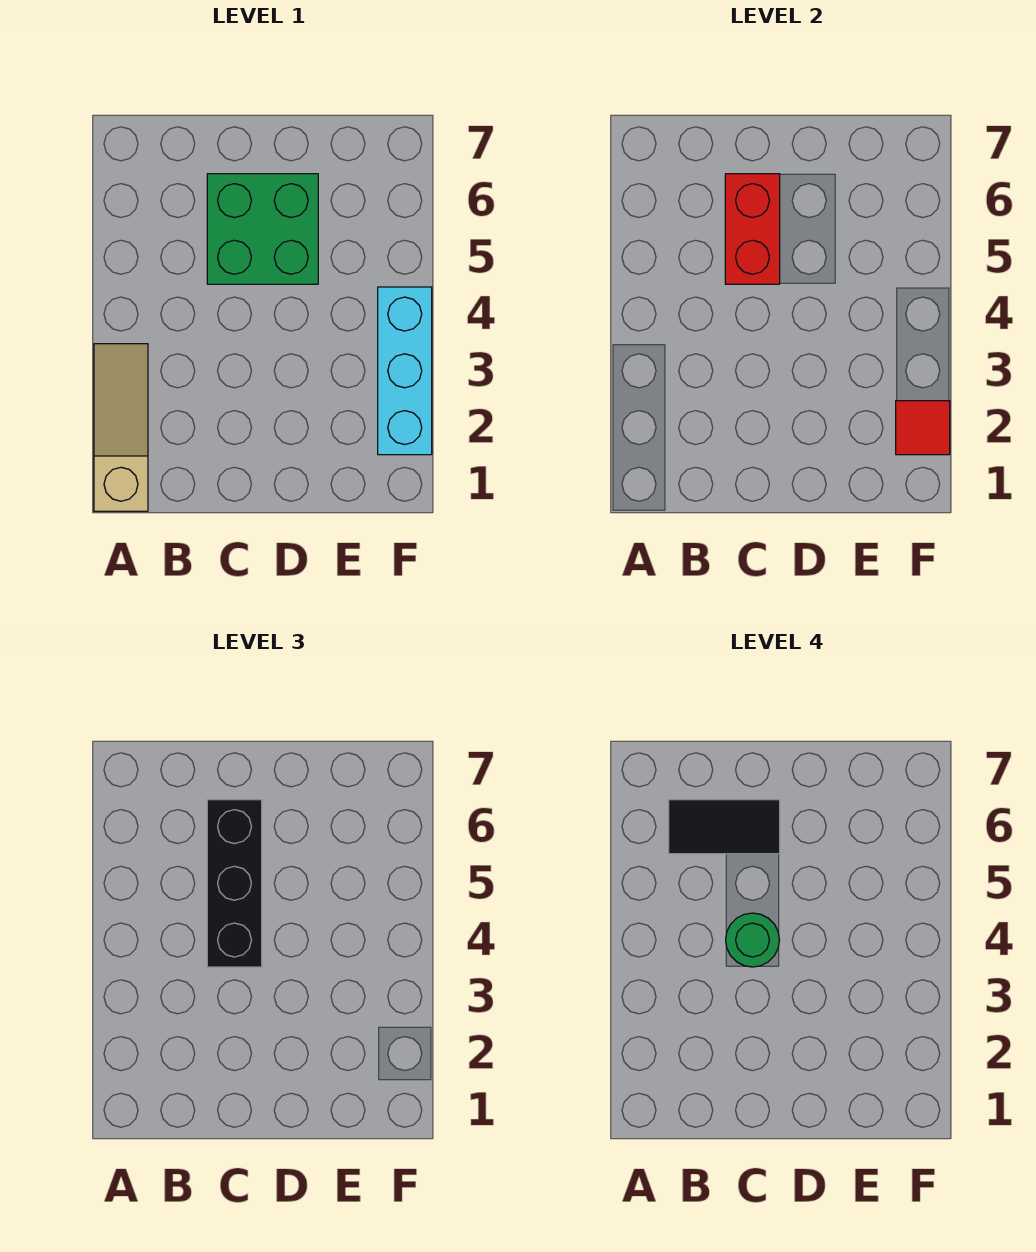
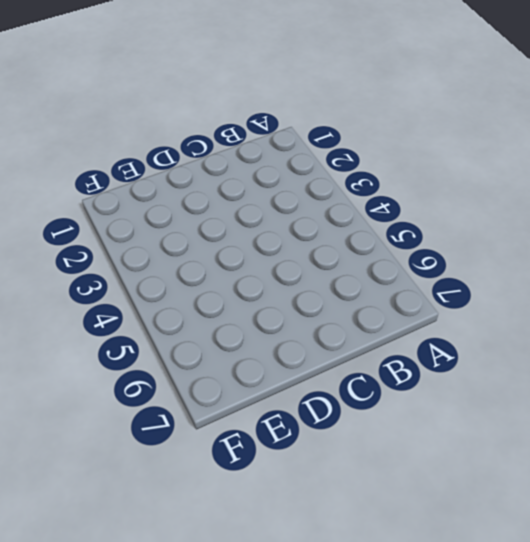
none -> tan 1x3 slope [94,344,148,511]
none -> green 2x2 brick [207,174,318,284]

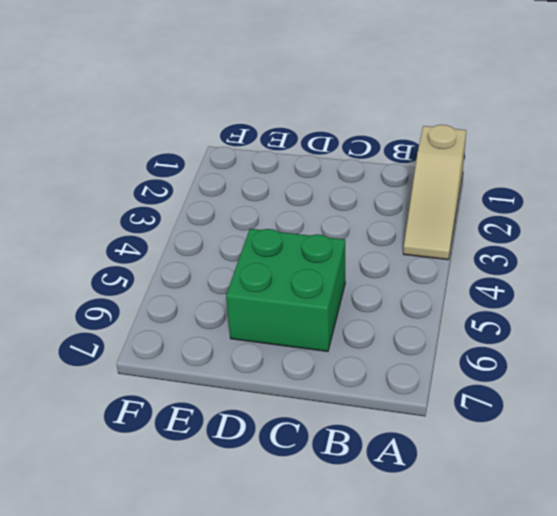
none -> cyan 1x3 brick [378,287,432,455]
none -> red 1x2 brick [725,174,780,284]

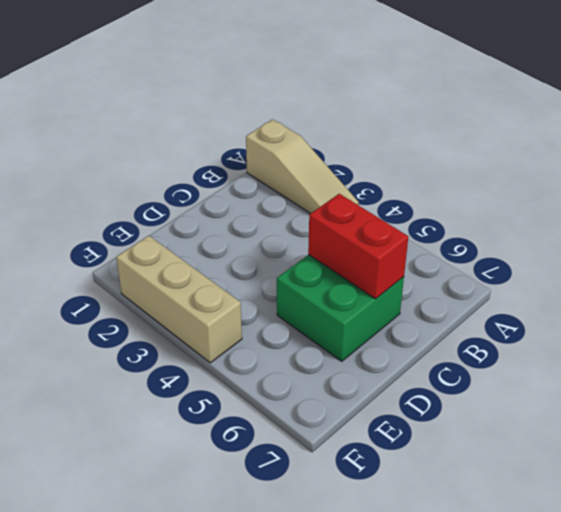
tan 1x3 brick [116,236,242,363] -> cyan 1x3 brick [378,287,432,455]
none -> red 1x1 tile [896,401,950,455]
none -> black 1x3 brick [207,800,262,967]

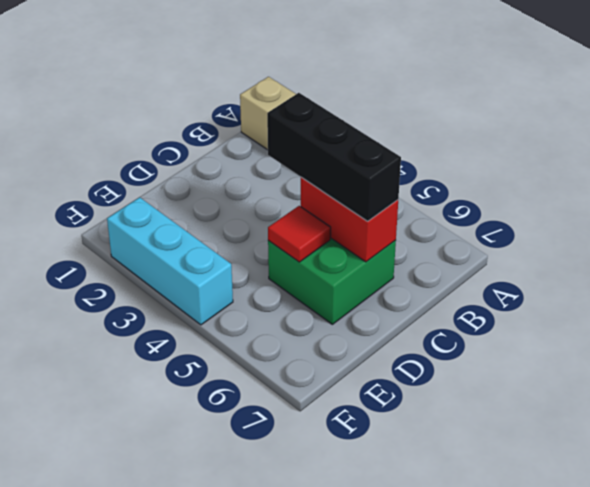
red 1x1 tile [268,206,331,262] -> red 1x1 tile moved to [896,401,950,455]
none -> black 1x2 tile [669,800,780,854]
none -> green 1x1 round brick [726,913,779,967]

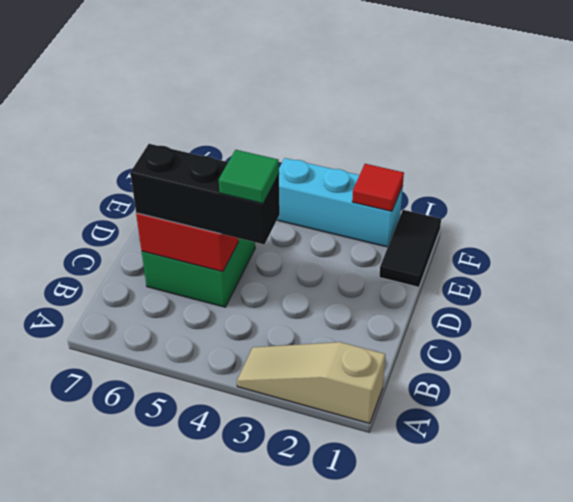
green 1x1 tile [219,150,279,204] -> green 1x1 round brick [726,913,779,967]
black 1x2 tile [379,210,441,287] -> black 1x2 tile moved to [669,800,780,854]

